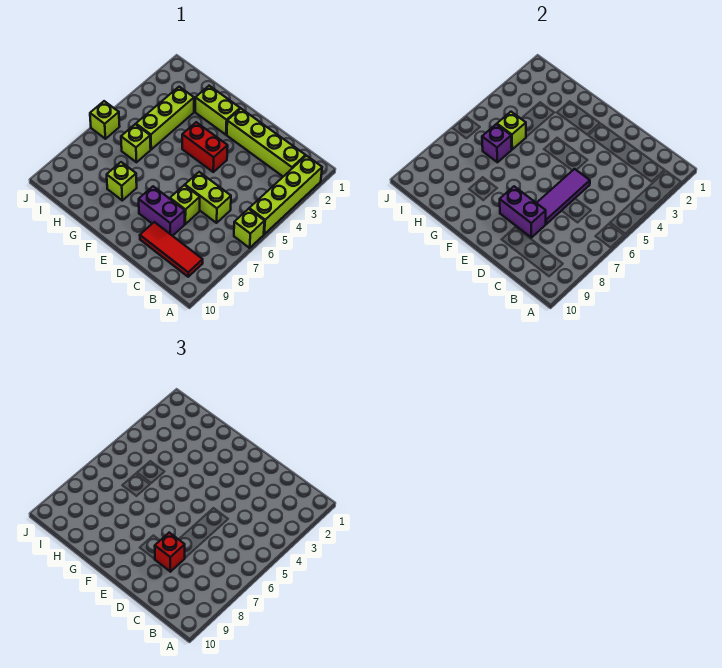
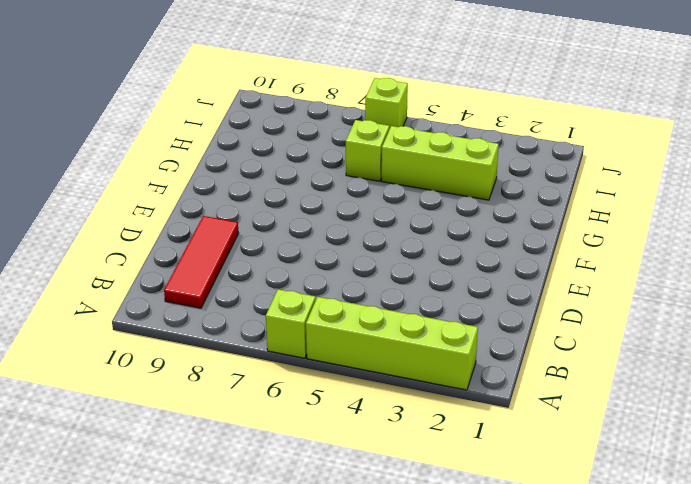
none -> lime 1x4 brick [227,109,306,176]
none -> lime 1x2 brick [185,172,231,223]
none -> lime 1x1 brick [170,185,200,224]

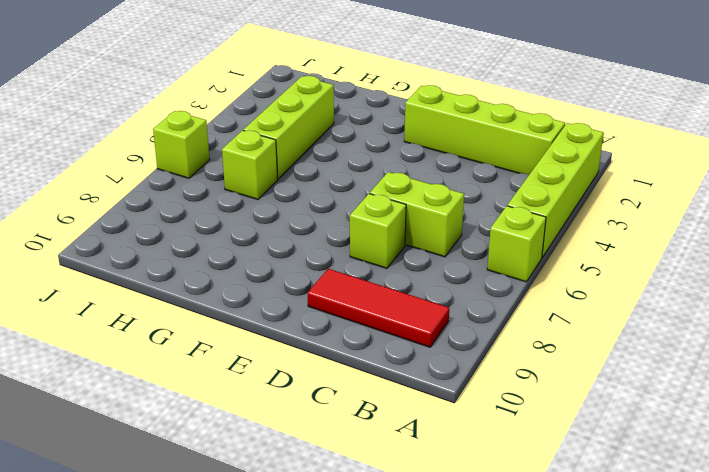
none -> purple 1x2 brick [139,186,185,236]
none -> red 1x2 brick [182,122,228,172]
none -> lime 1x2 brick [195,86,240,135]

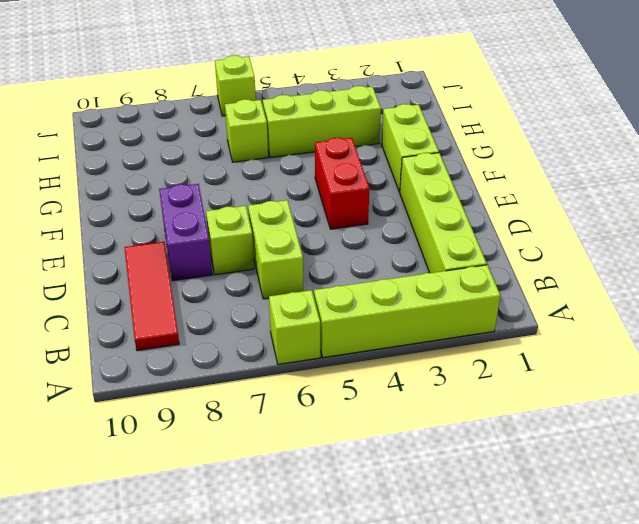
none -> lime 1x1 brick [107,162,137,200]
none -> purple 1x3 tile [537,169,590,224]
none -> purple 1x2 brick [500,186,546,238]

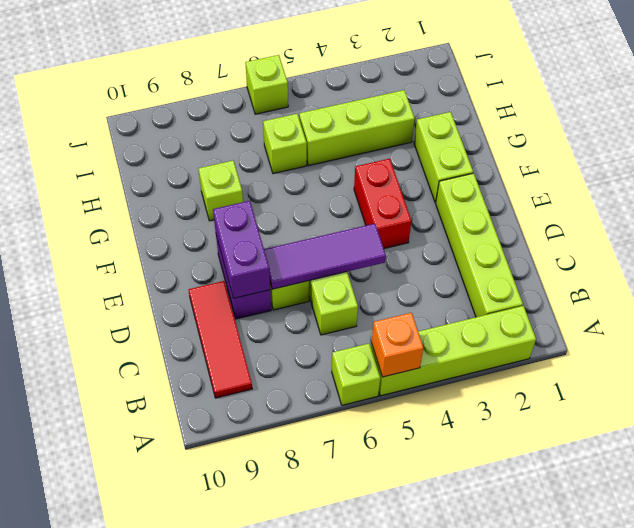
orange 1x1 brick [372,313,423,377] -> none
none -> lime 1x1 brick [497,112,526,149]
none -> purple 1x1 brick [482,124,512,162]
none -> red 1x1 brick [155,533,185,572]

